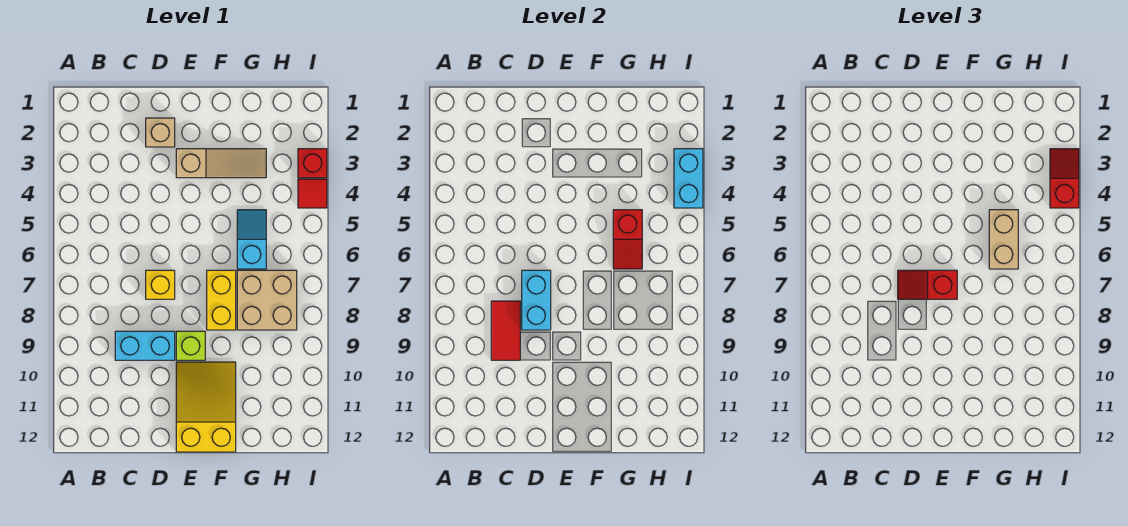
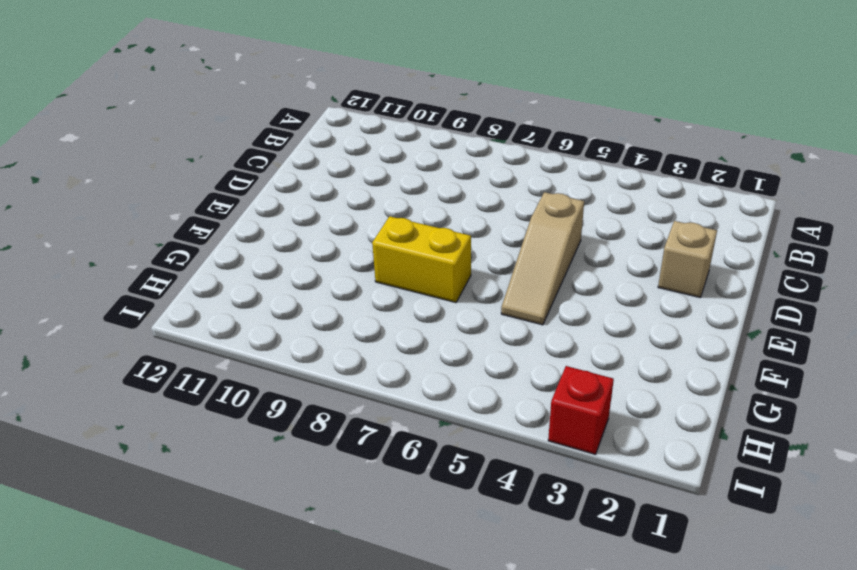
tan 1x3 slope [501,192,584,325] -> tan 1x3 slope moved to [176,149,266,178]
none -> cyan 1x2 brick [115,331,175,360]
none -> yellow 1x1 brick [146,270,175,299]
none -> lime 1x1 brick [176,331,205,360]

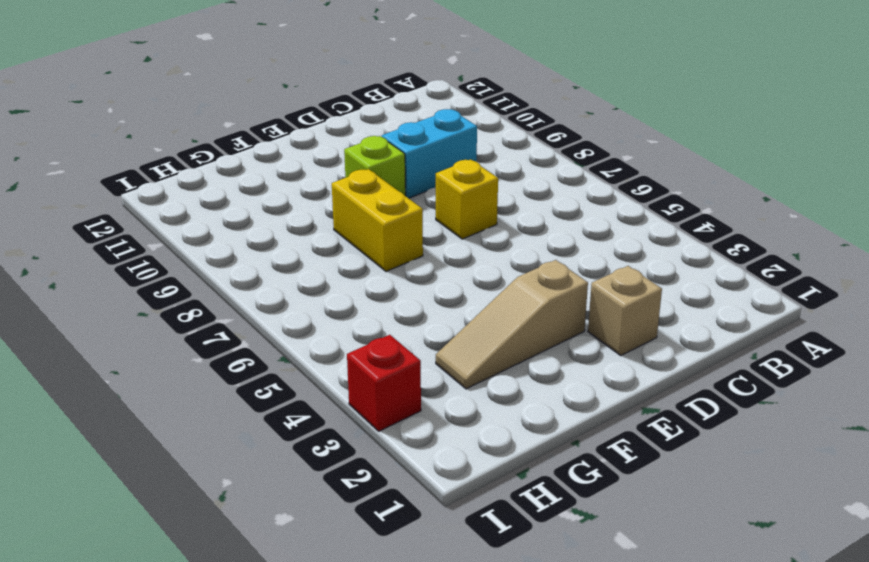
none -> yellow 2x3 slope [176,362,236,452]
none -> cyan 1x2 slope [237,210,266,269]
none -> tan 2x2 brick [237,270,297,330]

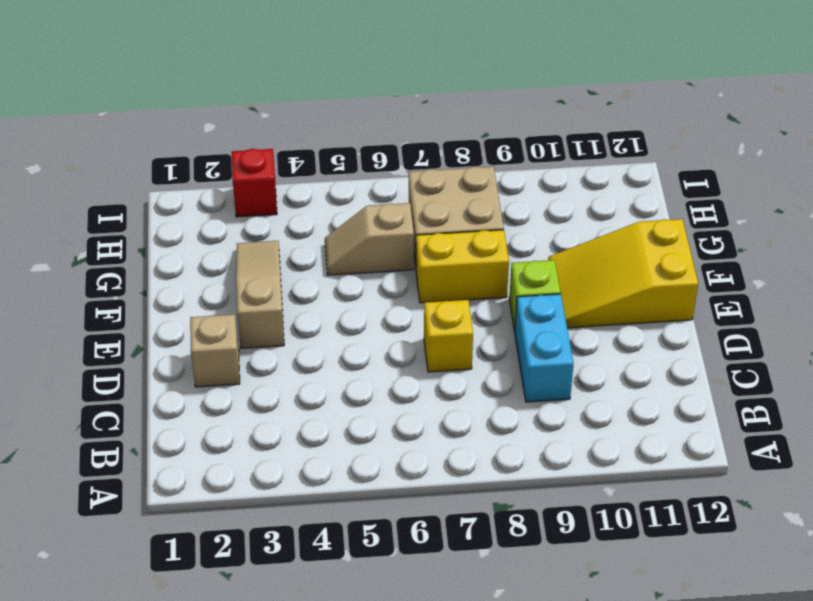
tan 1x2 slope [325,203,414,275] -> cyan 1x2 slope [237,210,266,269]
none -> red 1x1 tile [298,179,327,208]
none -> red 1x2 tile [491,301,520,360]
none -> cyan 1x2 brick [522,270,551,330]

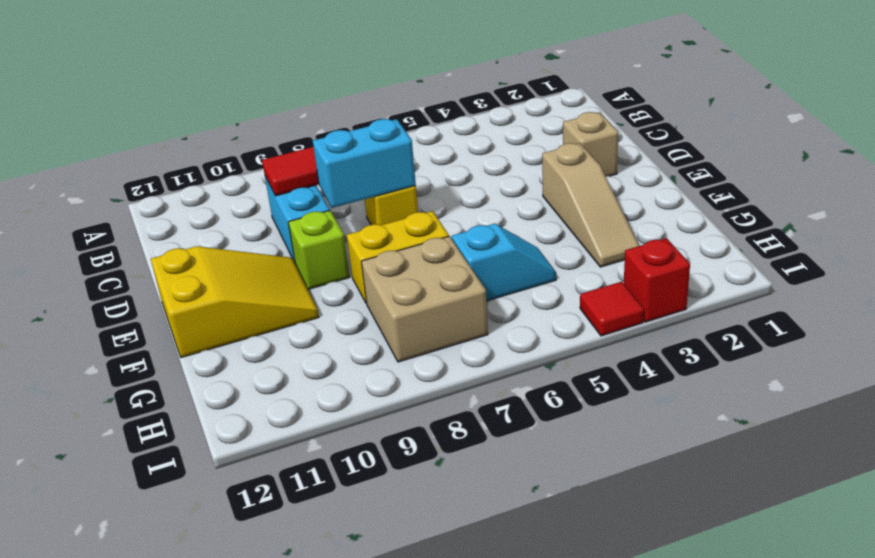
none -> red 1x2 slope [613,210,642,269]
none -> cyan 1x2 brick [674,149,703,208]
none -> red 1x2 slope [898,270,957,299]

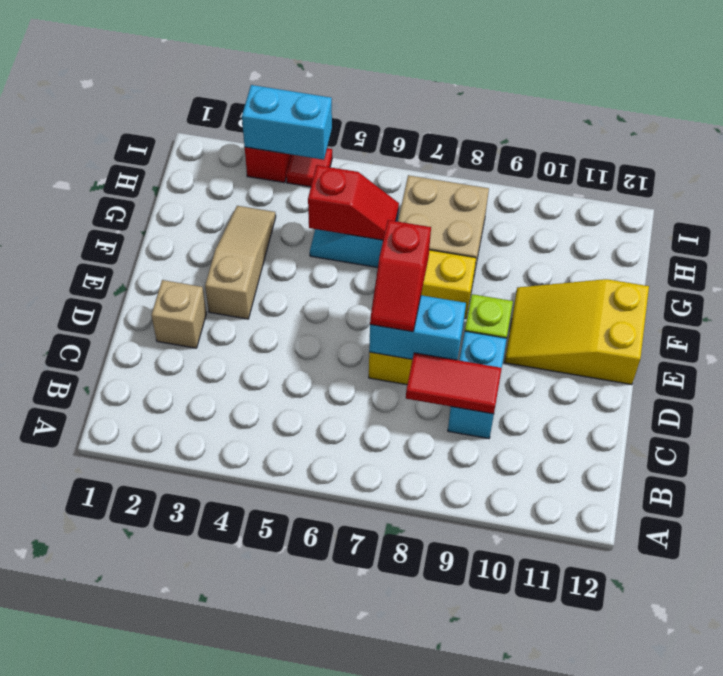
none -> tan 1x2 brick [989,210,1018,269]
none -> red 1x2 slope [1050,149,1079,208]

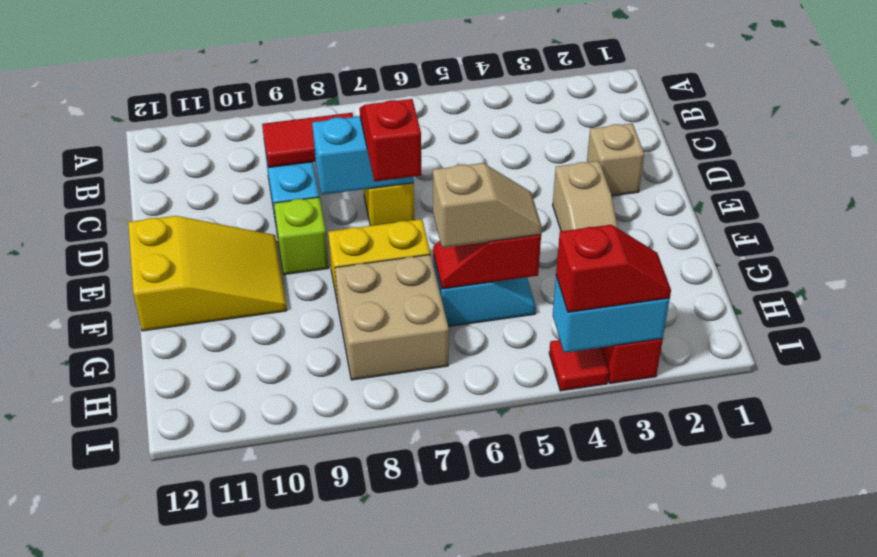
tan 1x2 slope [433,163,542,248] -> tan 1x2 brick [989,210,1018,269]

